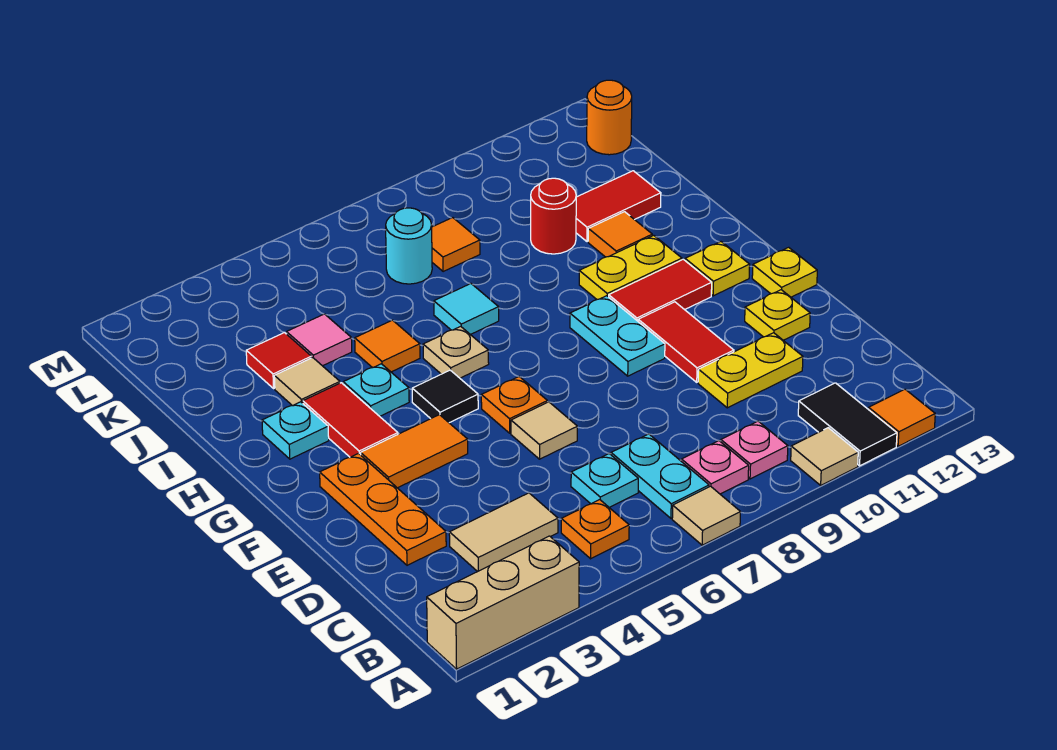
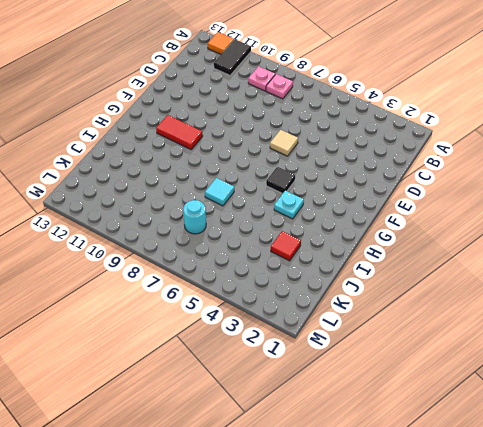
none -> tan 1x3 brick [427,536,579,669]
none -> tan 1x1 tile [672,486,740,545]
none -> tan 1x1 tile [791,428,858,485]
none -> orange 1x1 plate [561,500,629,559]

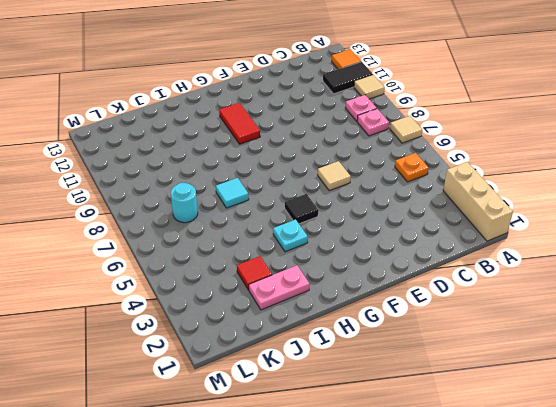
pink 1x2 plate [249,265,310,310] -> none
none -> cyan 1x2 plate [611,434,709,518]
none -> tan 1x2 tile [449,493,558,572]
none -> cyan 1x1 plate [571,454,638,508]
none -> orange 1x3 plate [320,454,446,565]

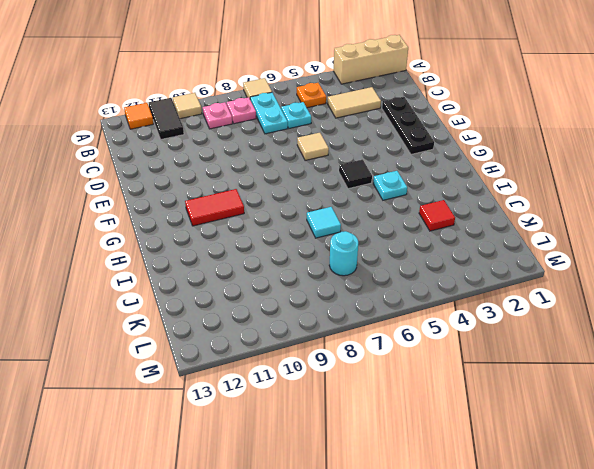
black 1x3 plate [382,97,434,154] -> orange 1x3 plate [320,454,446,565]
none -> yellow 1x2 plate [698,333,803,408]
none -> red 1x2 tile [638,302,734,382]
none -> yellow 1x1 plate [745,290,810,340]
none -> orange 1x2 tile [361,415,468,488]

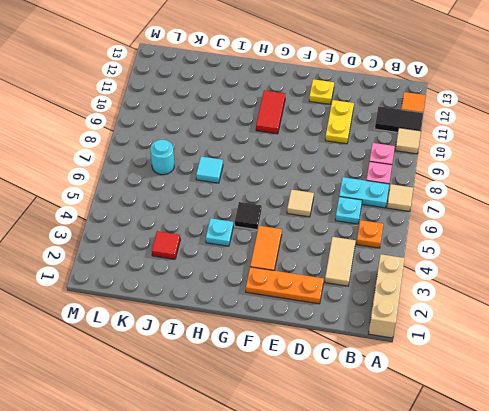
none -> red 1x2 tile [638,302,734,382]
none -> orange 1x1 plate [481,377,547,433]
none -> cyan 1x2 plate [570,296,665,376]
none -> yellow 1x1 plate [752,247,817,297]

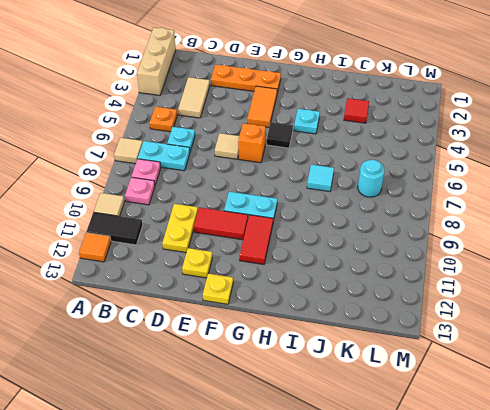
orange 1x1 brick [238,123,266,163] -> orange 1x1 plate [481,377,547,433]
none -> red 1x2 tile [303,383,398,457]
none -> yellow 1x1 plate [685,242,750,296]
none -> cyan 1x1 plate [262,402,329,459]
none -> tan 1x1 plate [423,326,489,378]

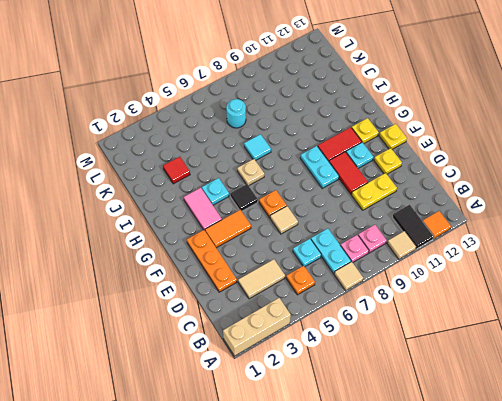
cyan 1x1 plate [346,142,373,168] -> cyan 1x1 plate moved to [262,402,329,459]
pink 1x2 tile [184,188,222,230] -> red 1x2 tile [303,383,398,457]
none -> yellow 1x2 plate [579,235,682,299]
none -> tan 1x1 tile [274,358,340,406]
none -> orange 1x1 tile [355,320,420,372]
none -> orange 1x1 tile [588,212,652,257]

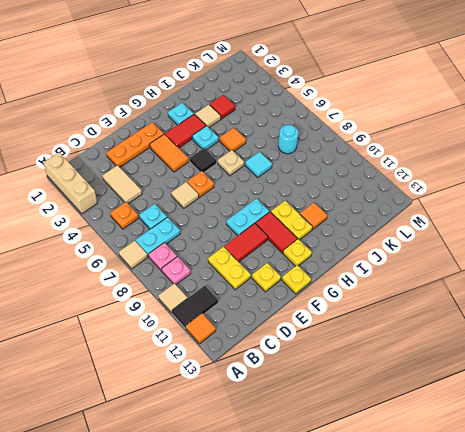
none -> pink 1x1 tile [287,314,352,366]
none -> red 1x1 round brick [531,178,576,254]
none -> red 1x2 tile [576,171,661,242]
none -> orange 1x1 tile [432,218,480,272]

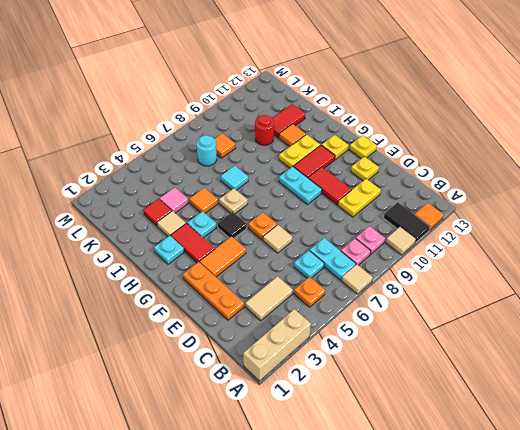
none -> orange 1x1 round brick [587,80,632,155]

